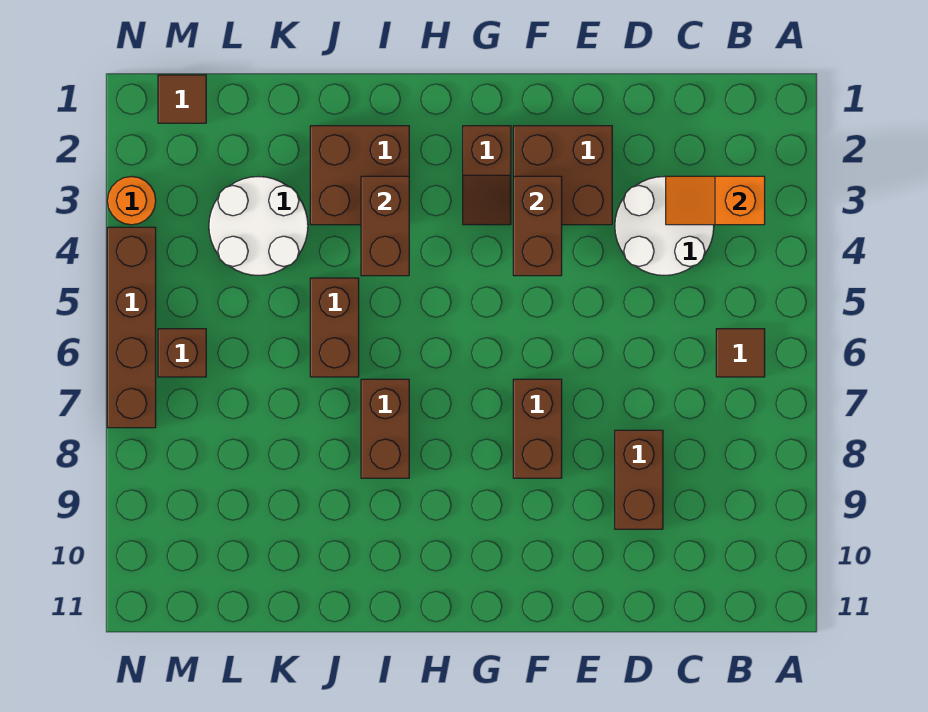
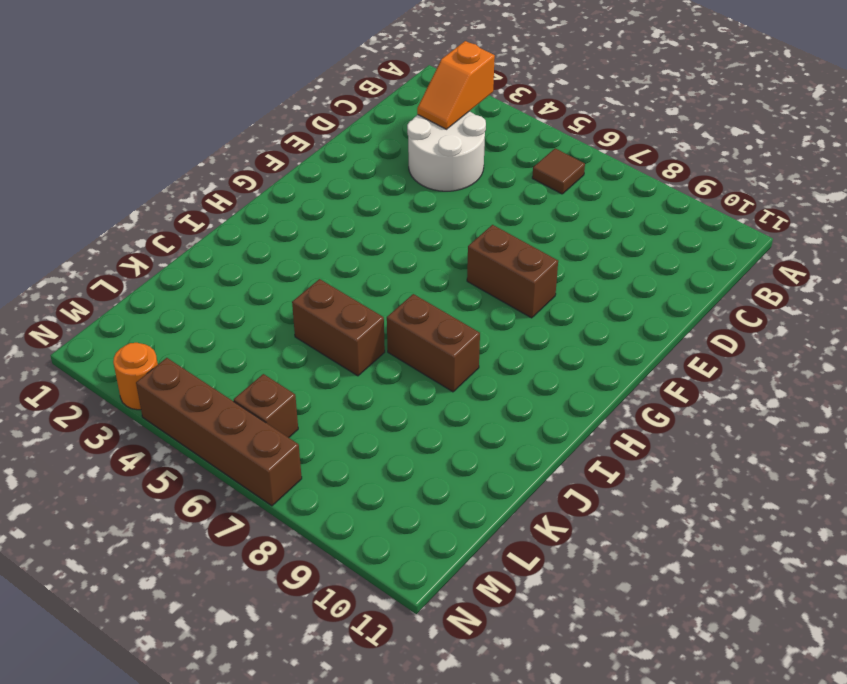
none -> brown 1x2 brick [615,430,663,529]
none -> brown 2x2 brick [513,126,612,225]
none -> brown 1x2 slope [463,126,511,225]

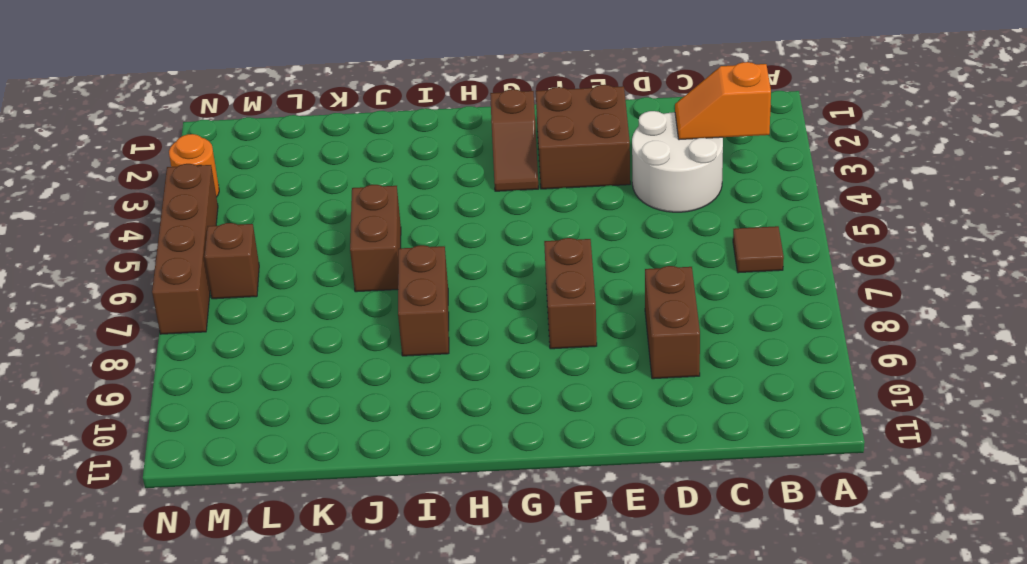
none -> brown 2x2 brick [310,126,409,225]
none -> white 2x2 round brick [209,177,308,276]
none -> brown 1x1 tile [158,75,206,123]

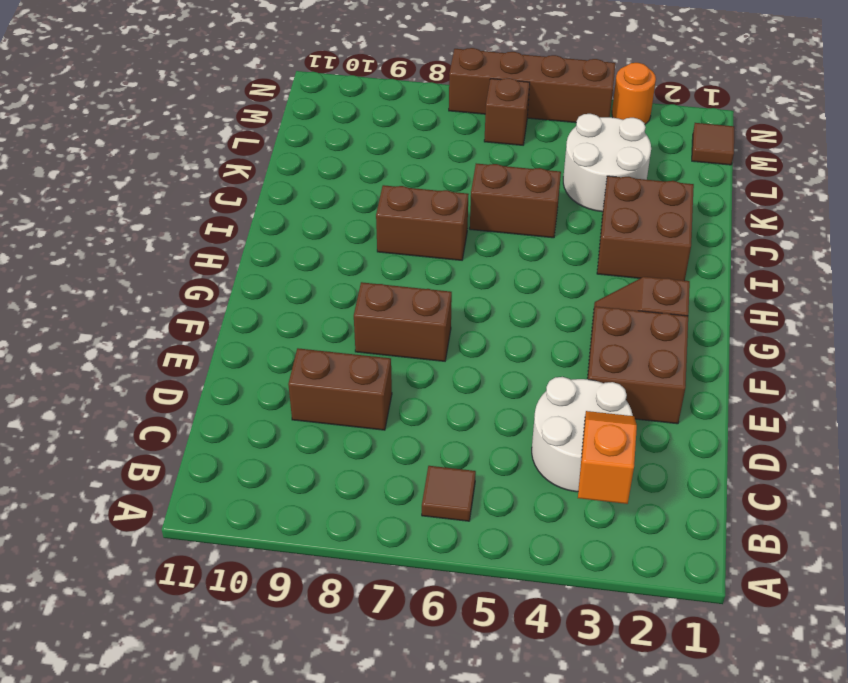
none -> brown 1x2 brick [513,176,562,276]
none -> brown 1x2 brick [361,176,409,276]

